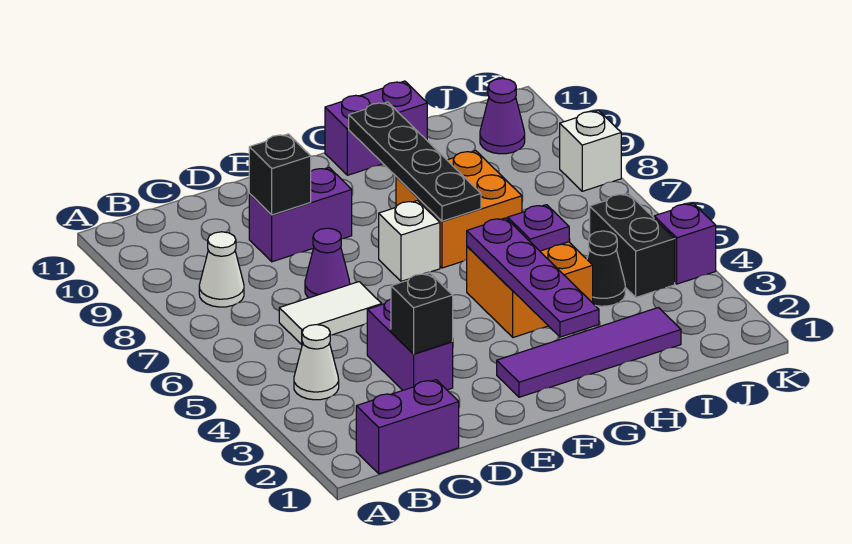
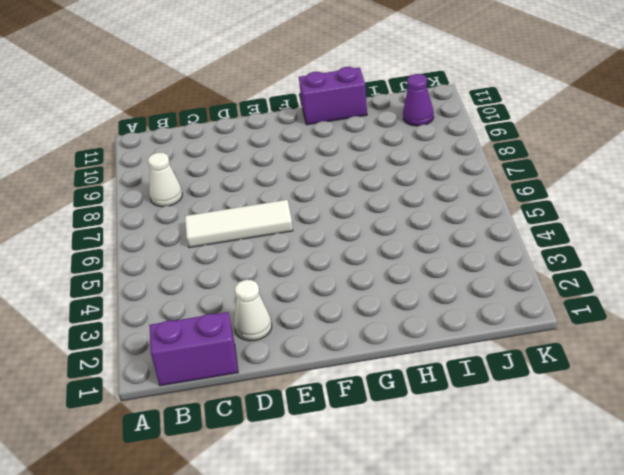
white 1x3 tile [185,200,293,248] -> white 1x2 tile [279,282,382,344]
white 1x1 cone [234,280,272,341] -> white 1x1 cone moved to [294,325,339,400]
none -> purple 1x2 brick [367,299,453,390]
none -> purple 1x1 cone [305,228,350,298]
none -> purple 1x2 brick [249,168,352,262]

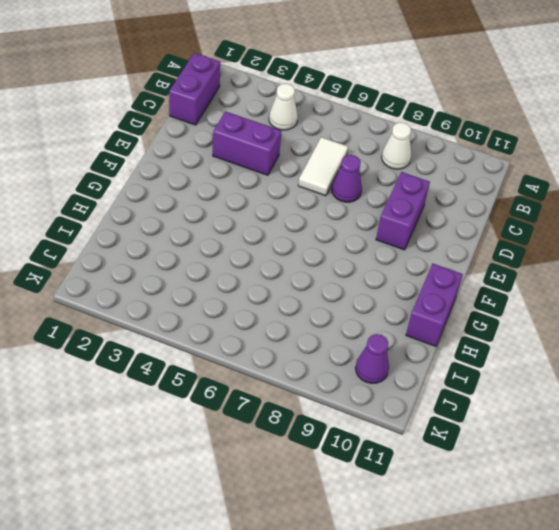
none -> purple 1x4 tile [497,308,681,397]
none -> white 1x1 brick [379,201,440,281]
none -> orange 2x2 brick [467,242,593,337]

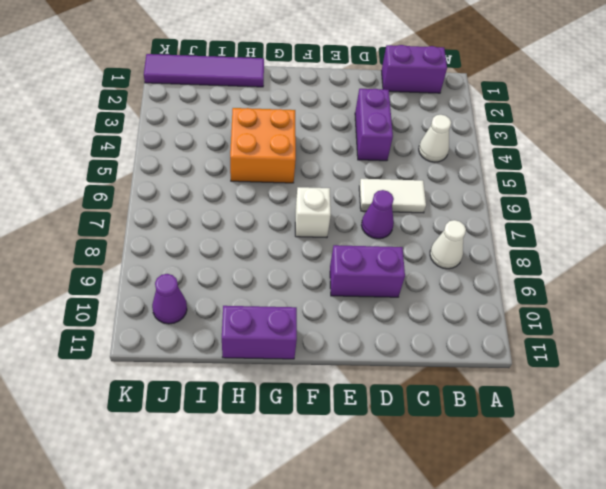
purple 1x4 tile [144,54,264,87] -> purple 1x4 tile moved to [497,308,681,397]
none -> orange 2x2 brick [396,151,522,268]
none -> black 1x1 cone [587,231,625,306]
none -> black 1x2 brick [590,193,675,297]

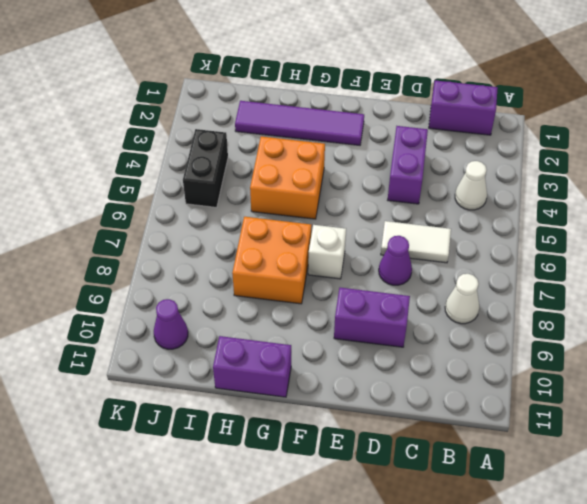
none -> black 1x1 cone [587,231,625,306]
none -> purple 1x1 brick [654,203,716,284]
none -> white 1x1 brick [560,111,621,191]

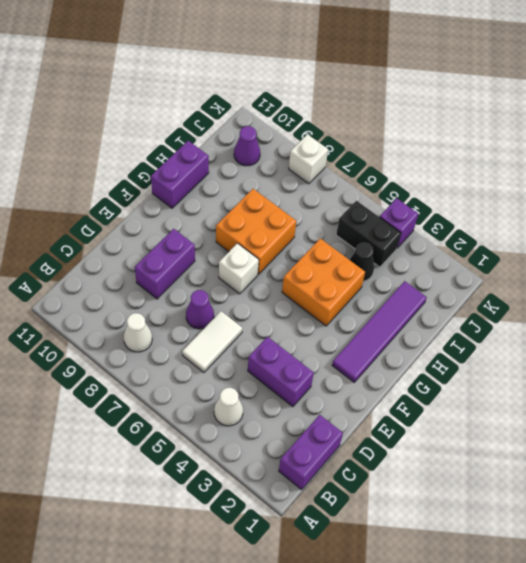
none -> black 1x1 brick [391,273,453,354]
none -> black 1x1 brick [249,134,311,215]
none -> purple 1x4 plate [467,218,599,337]

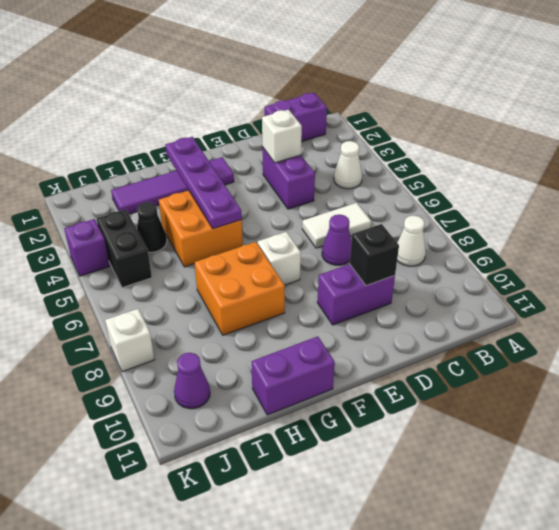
white 1x1 brick [262,109,302,163] -> black 1x1 brick [391,273,453,354]
none -> black 1x4 plate [349,102,481,221]
none -> purple 1x1 plate [508,205,569,251]

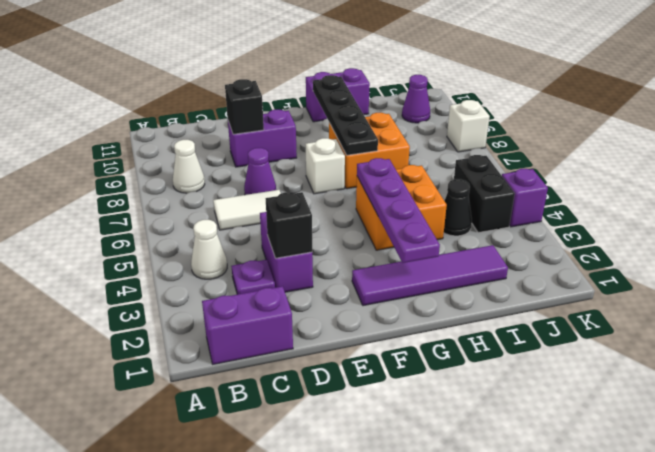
purple 1x1 plate [231,260,275,294] -> purple 1x1 plate moved to [508,205,569,251]

